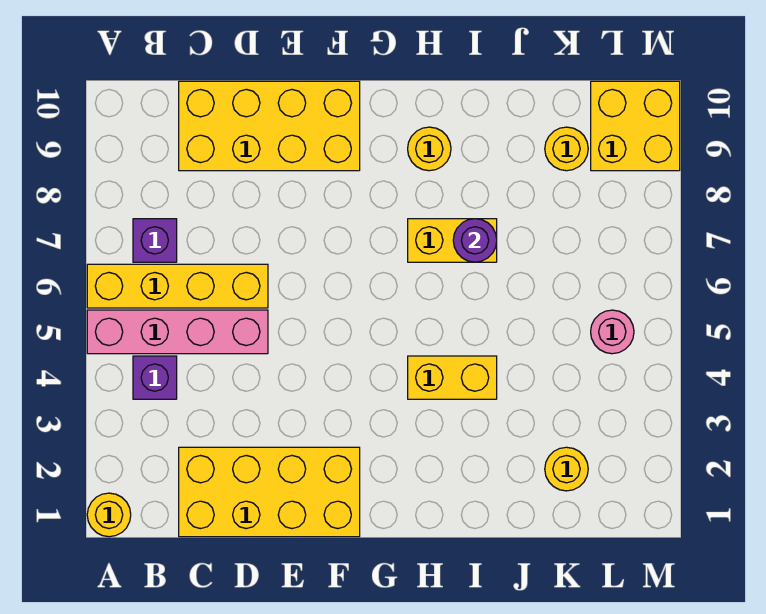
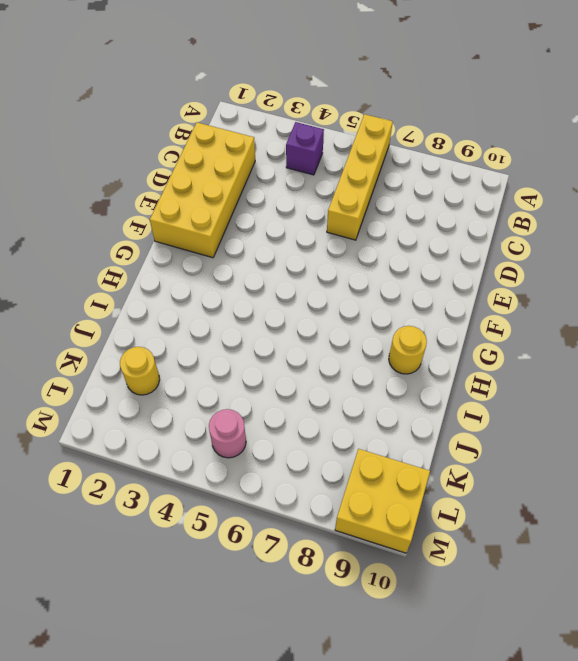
none -> yellow 1x1 round brick [87,493,131,537]
none -> pink 1x4 brick [87,310,268,354]
none -> purple 1x1 brick [133,219,177,262]

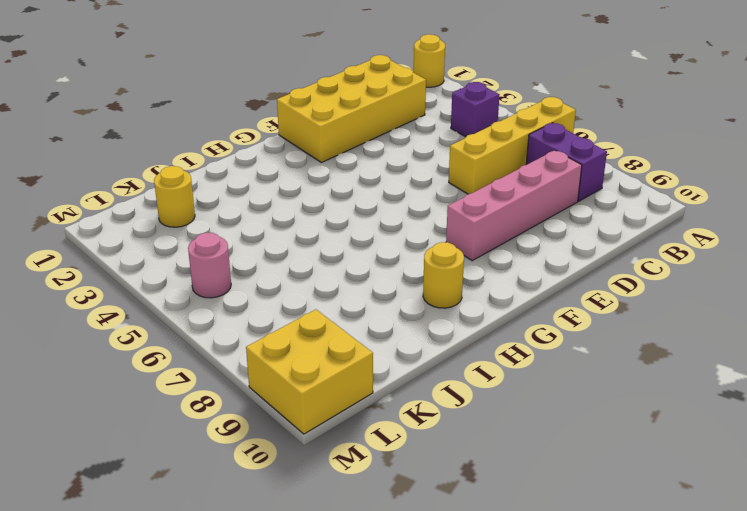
purple 1x2 brick [526,123,607,201] -> purple 1x1 brick [133,219,177,262]
pink 1x4 brick [446,150,582,261] -> pink 1x4 brick moved to [87,310,268,354]
none -> yellow 2x4 brick [179,81,360,171]
none -> yellow 1x2 brick [408,356,497,399]
none -> yellow 1x2 brick [408,219,497,262]

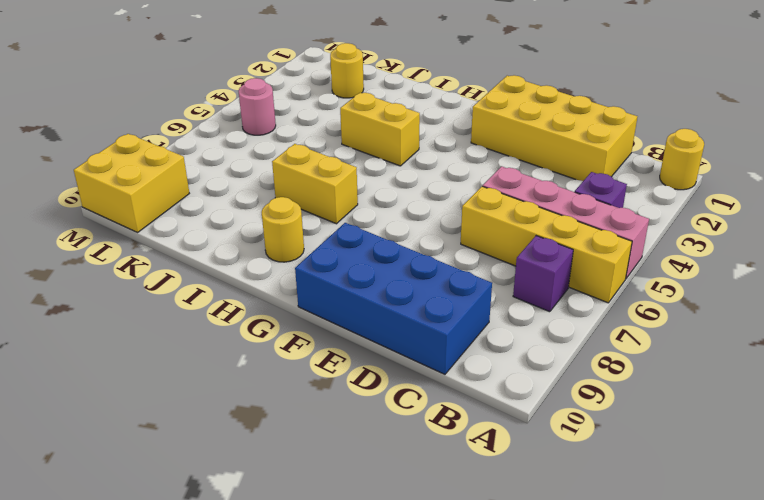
blue 2x4 brick [295,223,492,374] -> yellow 2x4 brick [179,81,360,171]
none -> yellow 1x1 round brick [545,127,588,171]
none -> purple 1x1 round brick [453,219,497,262]

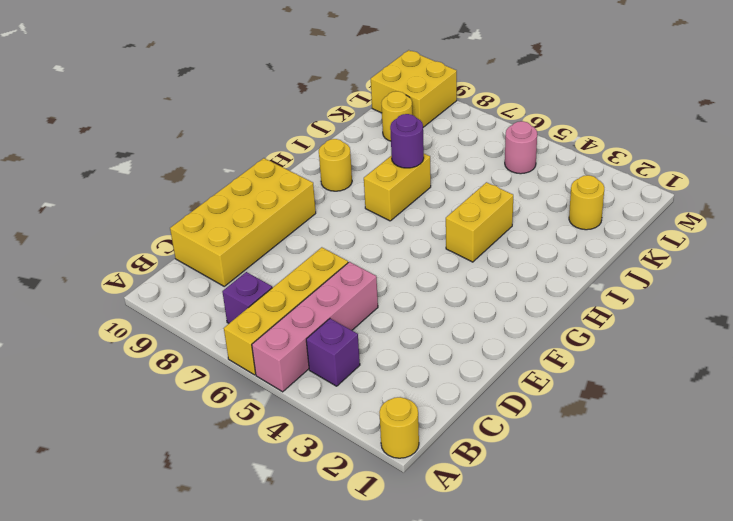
none -> yellow 2x4 brick [179,447,360,537]

